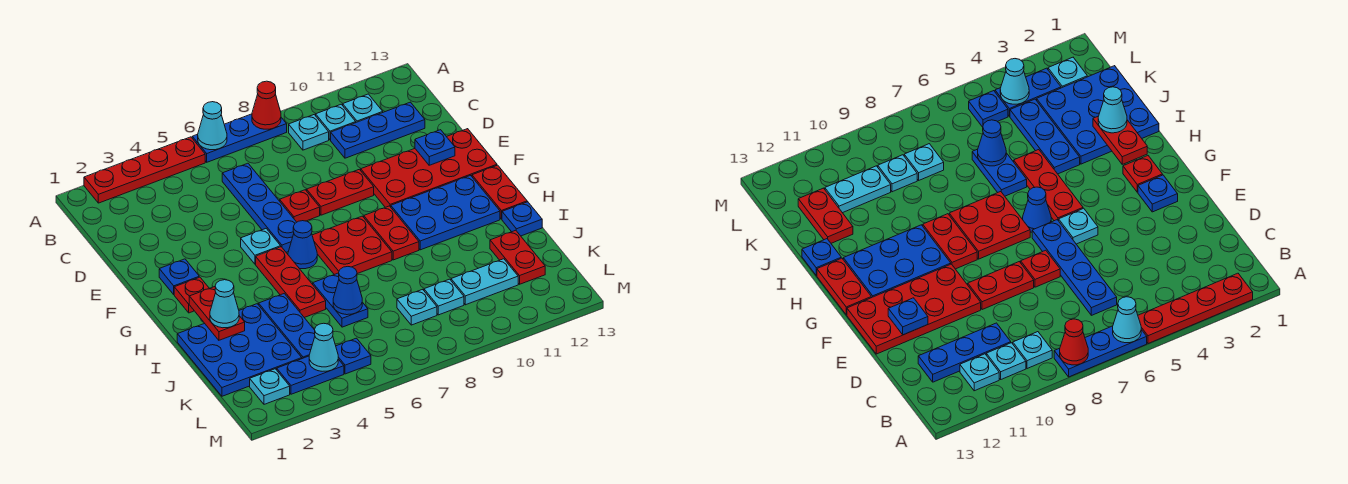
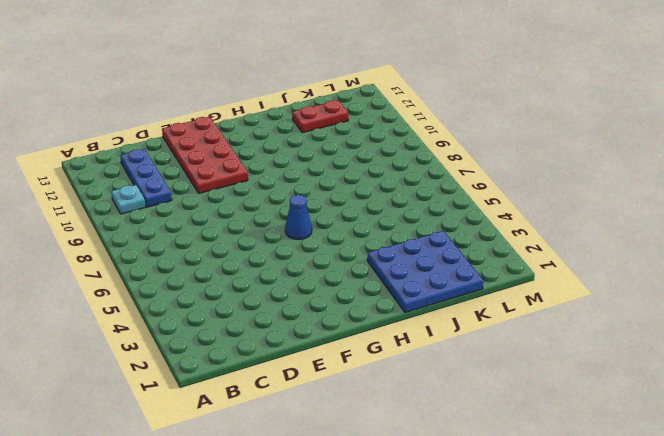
none -> red 1x4 plate [84,137,205,203]
none -> blue 1x3 plate [192,114,287,162]
none -> cyan 1x1 plate [289,115,329,150]
none -> cyan 1x1 plate [343,94,383,122]

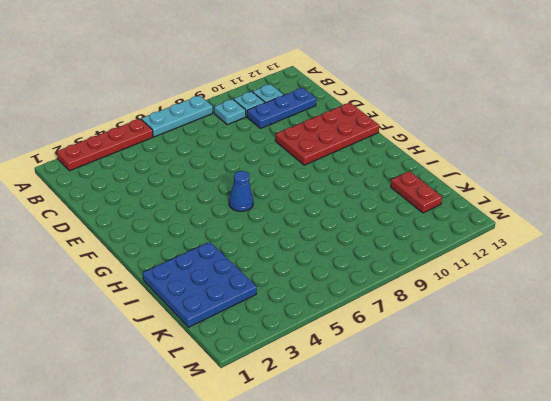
cyan 1x3 plate [141,95,213,137] -> blue 1x3 plate [192,114,287,162]
none -> blue 1x4 plate [222,163,297,252]
none -> red 1x1 plate [280,190,320,222]
none -> red 1x2 plate [307,169,374,215]
none -> blue 1x1 plate [159,259,199,294]

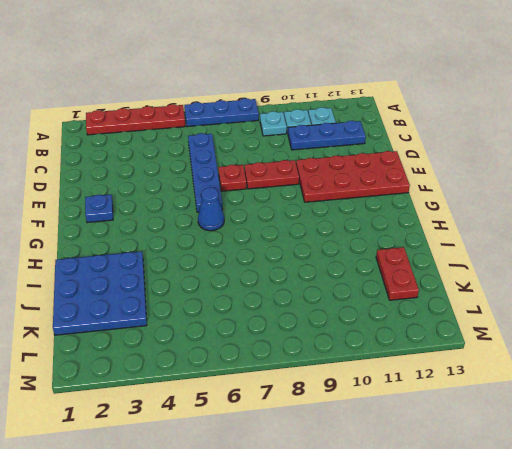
none -> cyan 1x1 plate [241,229,281,264]
none -> red 1x1 plate [174,277,209,313]
none -> red 1x3 plate [256,247,326,318]
none -> red 2x2 plate [312,216,392,275]

